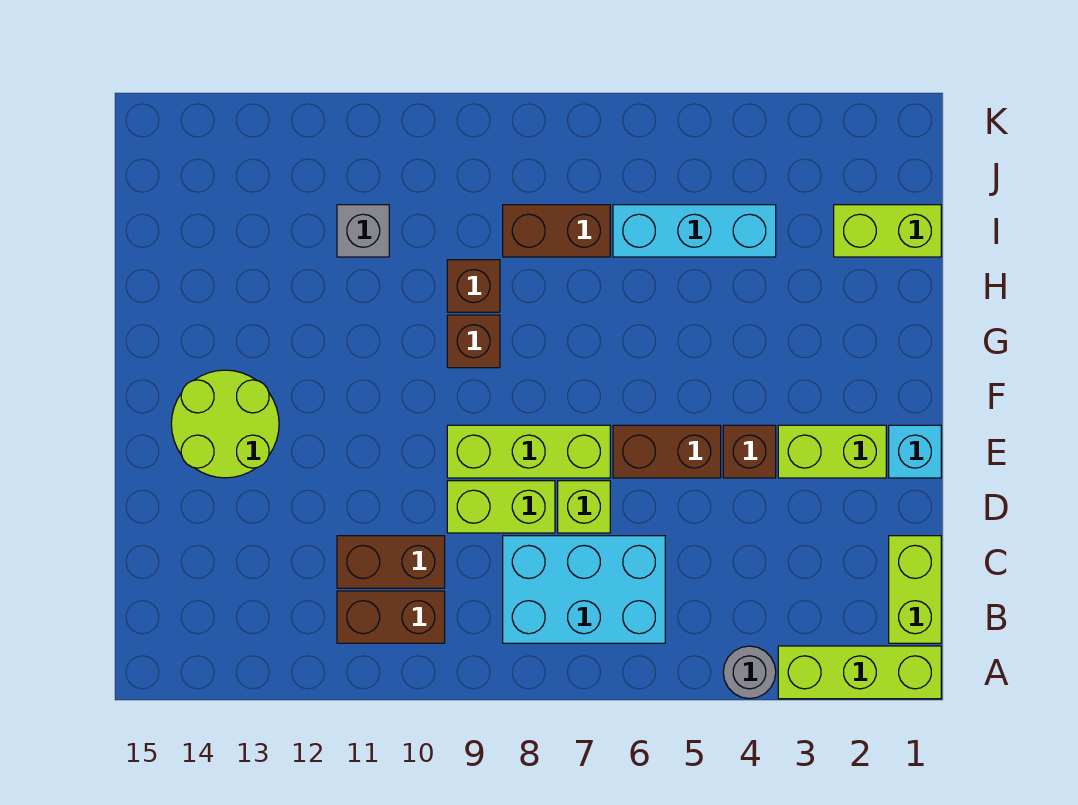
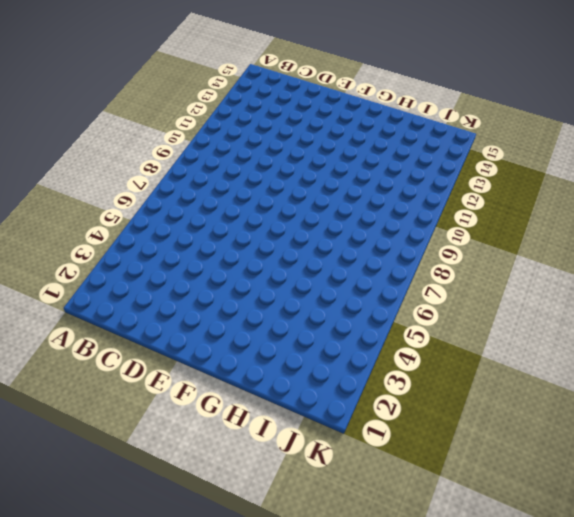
none -> lime 1x3 brick [778,646,941,699]
none -> grey 1x1 round brick [723,646,776,699]
none -> lime 1x2 brick [889,536,941,643]

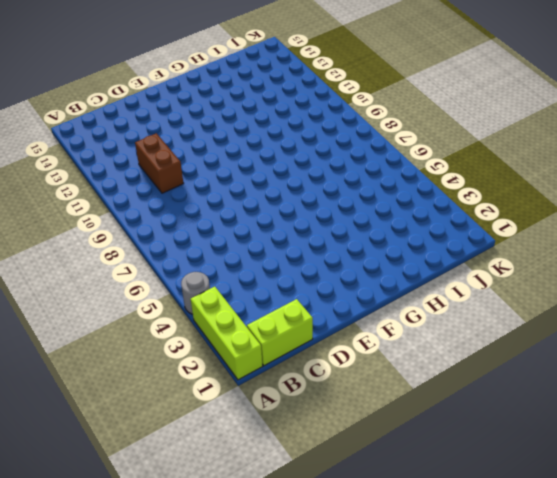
none -> cyan 2x3 brick [503,536,665,643]
none -> brown 1x2 brick [337,591,445,643]
none -> lime 1x1 brick [558,481,610,533]

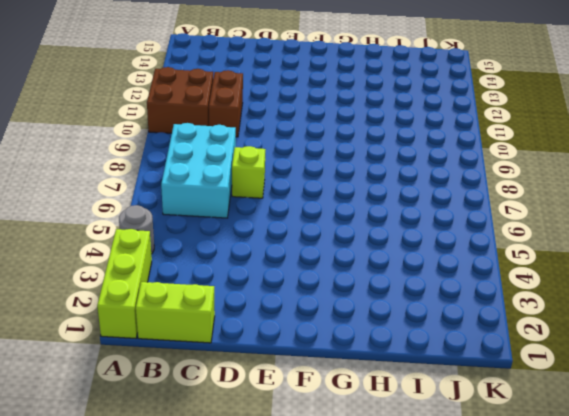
brown 2x2 brick [147,67,213,133] -> brown 1x2 brick [337,591,445,643]
none -> lime 1x2 brick [447,481,555,533]
none -> cyan 1x1 brick [889,425,941,478]
none -> lime 1x2 brick [778,425,886,478]

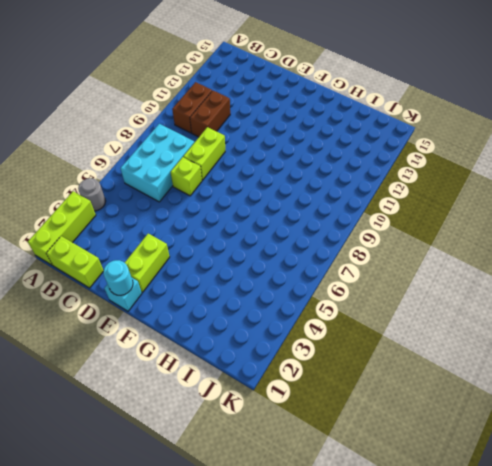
cyan 1x1 round brick [103,260,133,295] -> none
none -> brown 1x1 brick [723,425,776,478]
none -> brown 1x2 brick [613,425,721,478]
none -> lime 1x3 brick [447,425,610,478]

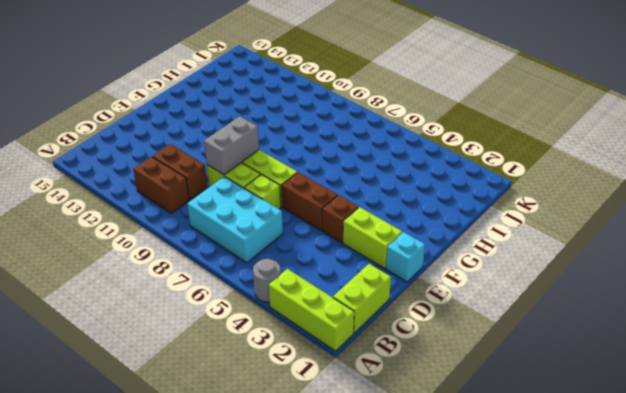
grey 1x2 brick [204,116,259,175] -> none
none -> lime 2x2 round brick [171,370,279,478]
none -> brown 1x1 brick [447,315,500,368]
none -> brown 1x1 brick [447,260,500,312]

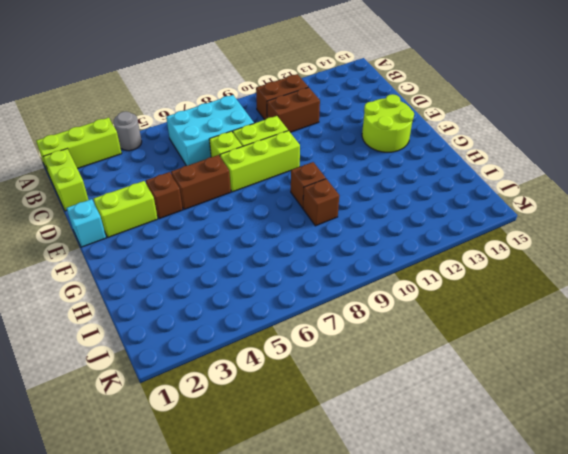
none -> lime 1x2 brick [834,205,941,257]
none -> cyan 1x3 brick [613,205,776,257]
none -> brown 1x2 brick [503,205,610,257]

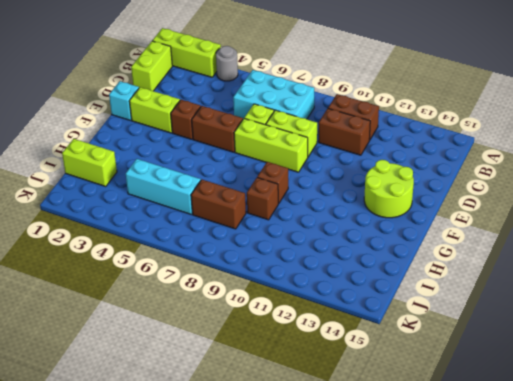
none -> grey 1x1 brick [337,205,389,257]

